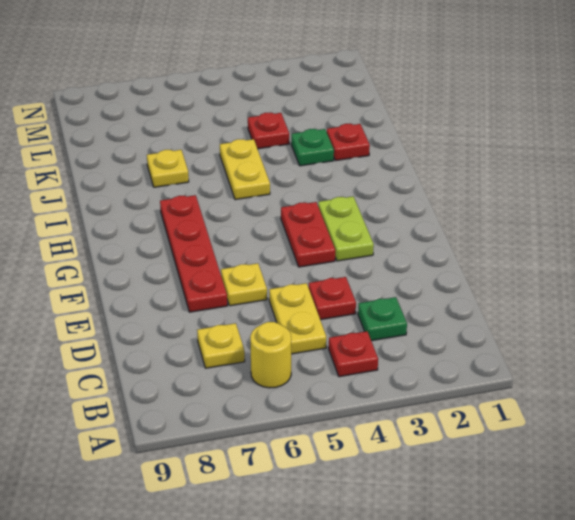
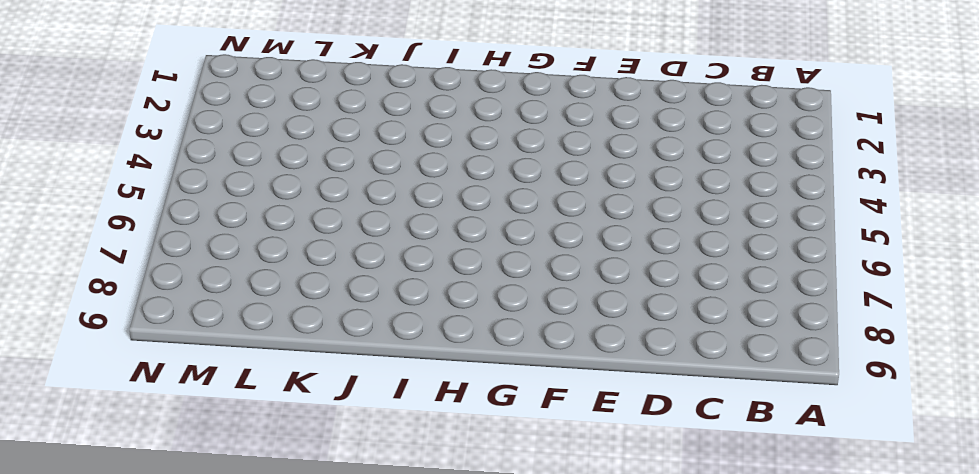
none -> red 1x1 plate [329,331,378,377]
none -> yellow 1x1 round brick [250,322,291,388]
none -> green 1x1 plate [358,297,407,341]

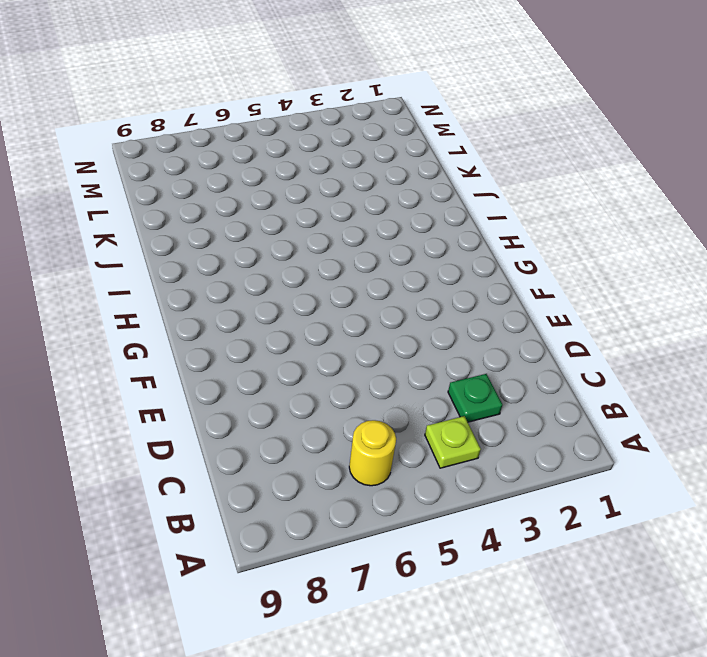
lime 1x1 plate [425,416,481,468] -> red 1x1 plate [329,331,378,377]
none -> yellow 1x2 plate [269,283,326,354]
none -> yellow 1x1 plate [197,323,245,368]
none -> red 1x1 plate [309,277,356,320]

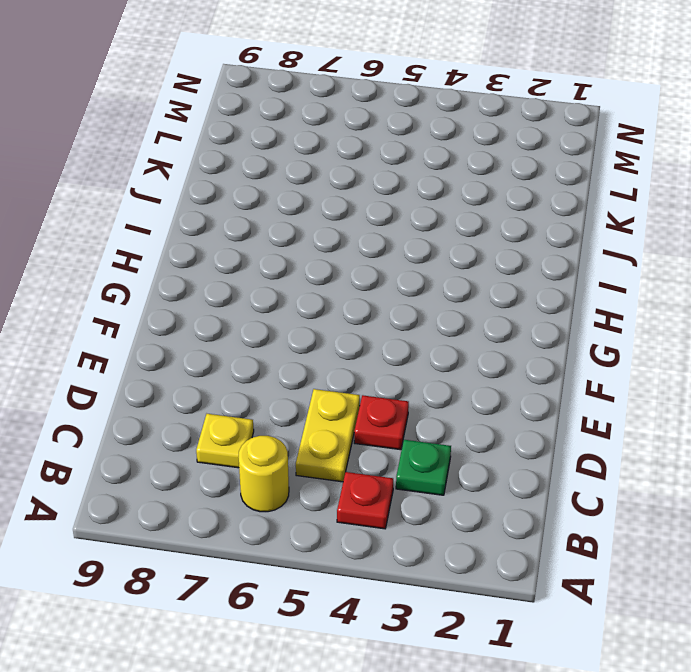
none -> yellow 1x1 plate [221,263,267,306]
none -> red 1x4 plate [160,195,227,312]
none -> lime 1x2 plate [318,196,374,261]

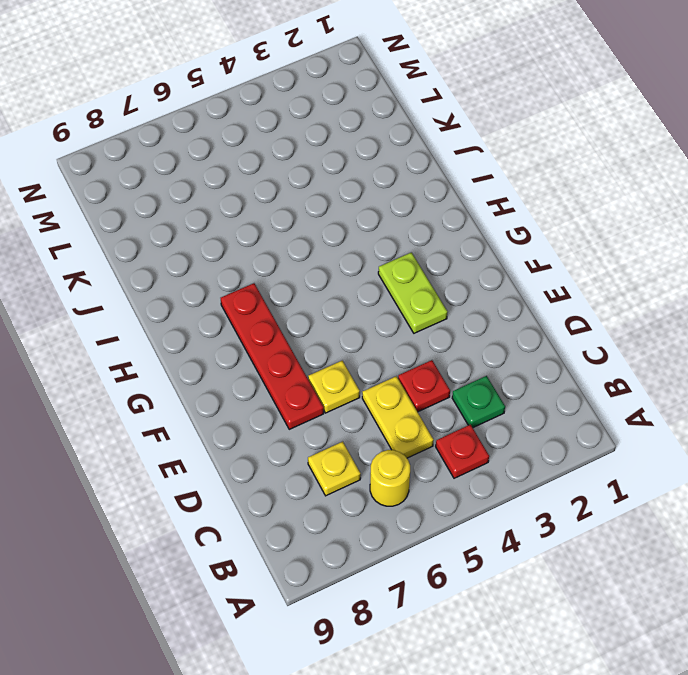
none -> red 1x2 plate [281,202,335,267]
none -> yellow 1x2 plate [220,139,270,200]
none -> red 1x1 plate [327,124,370,161]

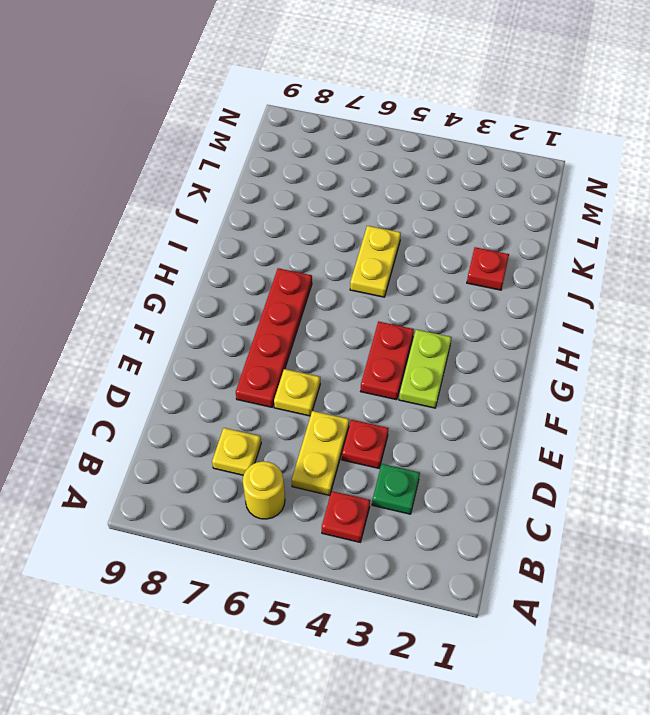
none -> green 1x1 plate [291,129,334,166]
none -> yellow 1x1 plate [147,150,189,187]
none -> red 1x1 plate [248,113,289,149]

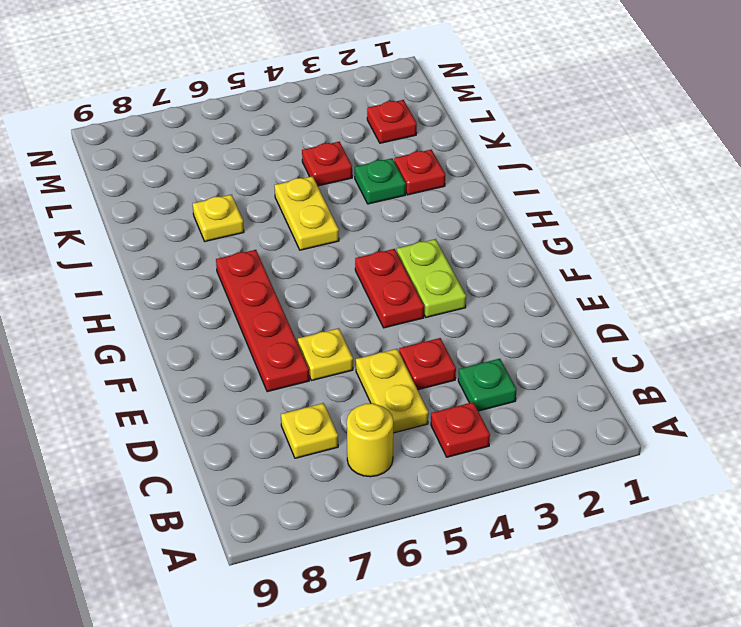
red 1x1 plate [367,100,417,143] -> none

